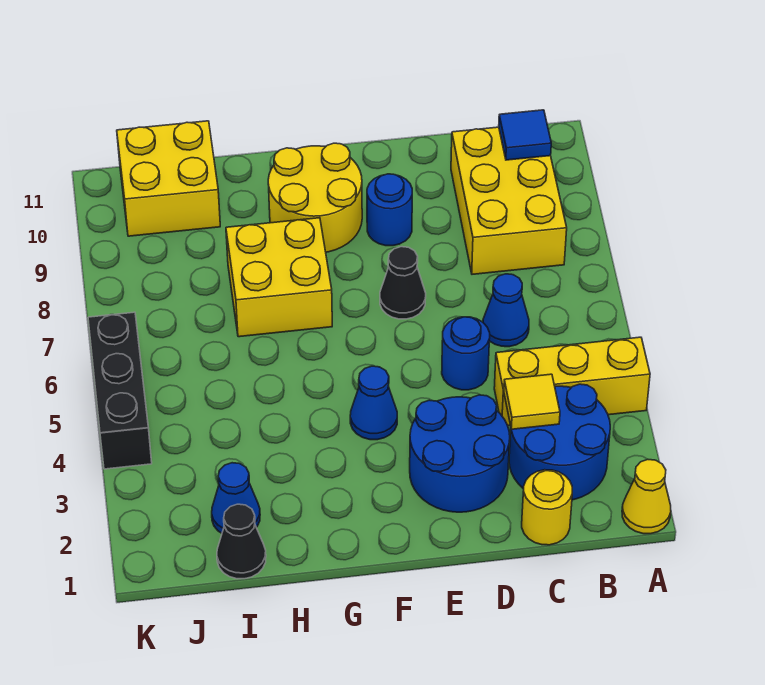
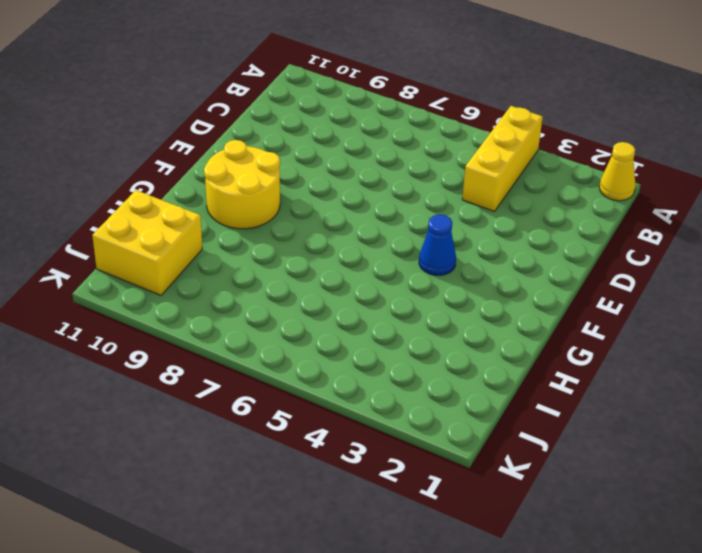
none -> blue 2x2 round brick [509,384,610,500]
none -> yellow 2x3 brick [451,127,567,274]
none -> yellow 1x1 round brick [522,470,572,545]

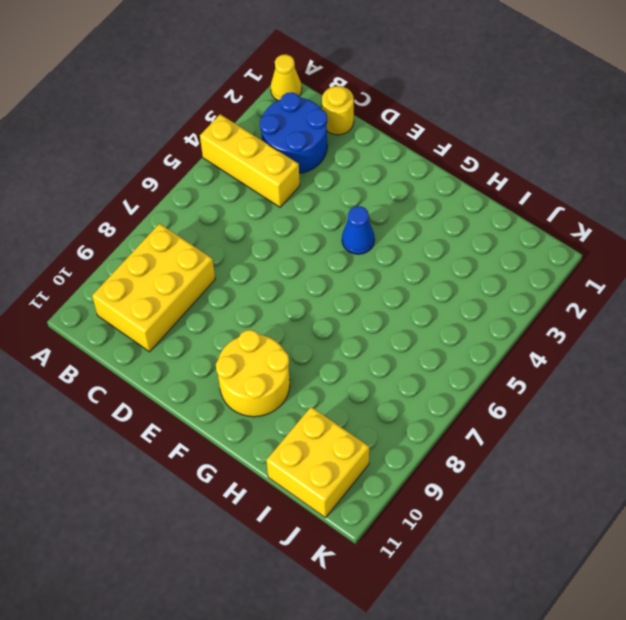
none -> blue 1x1 cone [483,274,529,347]
none -> blue 2x2 round brick [410,395,510,512]
none -> blue 1x1 round brick [442,317,490,390]

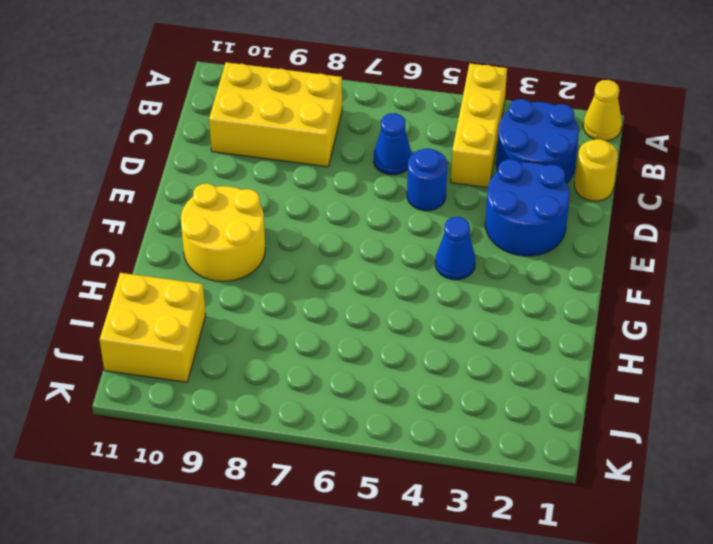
none -> black 1x1 cone [380,247,426,319]
none -> blue 1x1 round brick [367,174,412,246]
none -> yellow 2x2 brick [226,218,332,337]

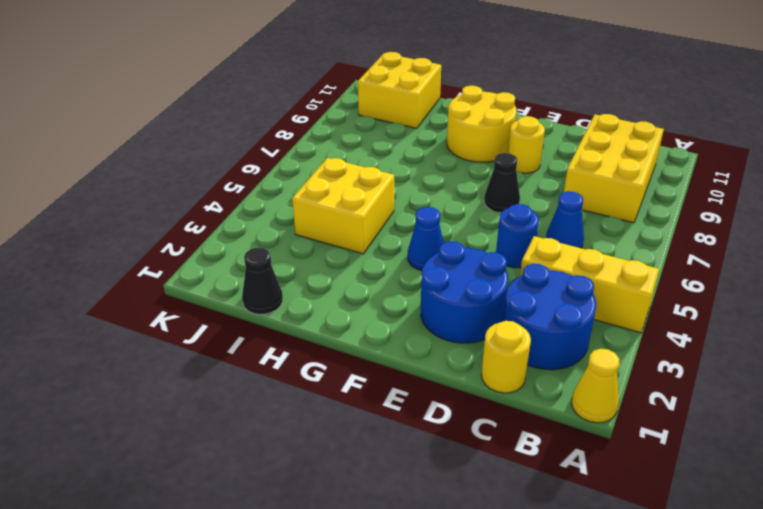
yellow 1x1 round brick [508,116,545,173] -> blue 1x1 round brick [367,174,412,246]
yellow 2x2 brick [292,158,394,254] -> yellow 2x2 brick moved to [226,218,332,337]
none -> blue 1x1 cone [212,463,260,533]
none -> black 1x3 brick [88,312,152,469]
none -> blue 1x1 tile [499,110,551,160]

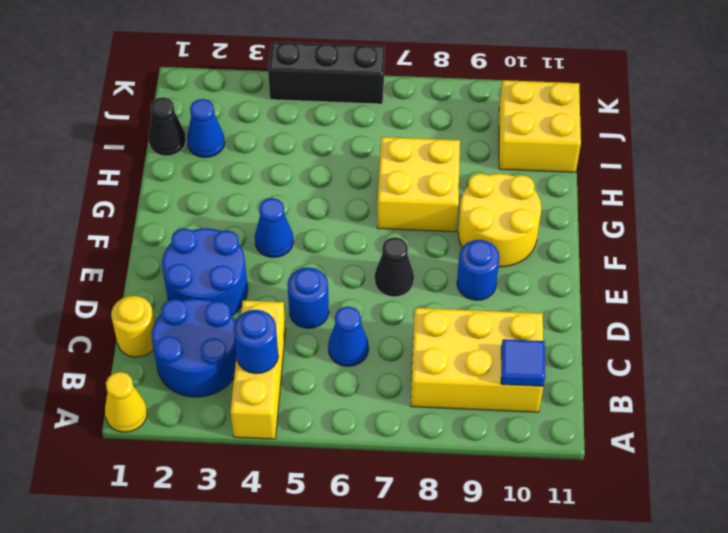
blue 1x1 round brick [233,310,278,374] -> none
none -> yellow 1x1 tile [504,374,560,429]

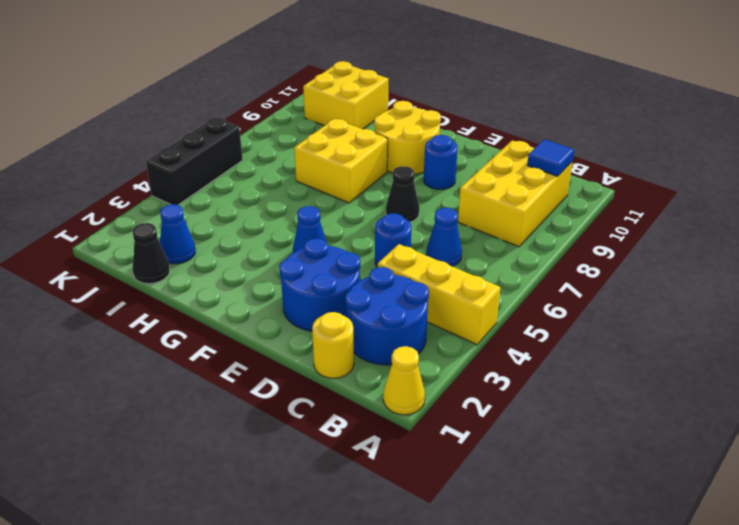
none -> yellow 1x1 tile [504,374,560,429]

